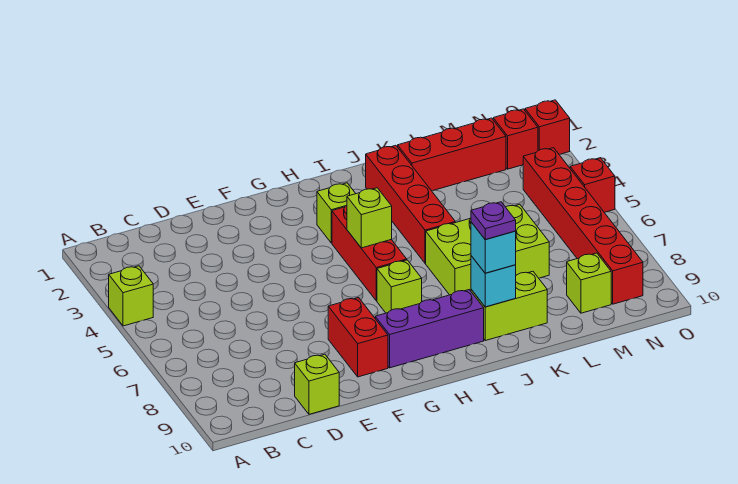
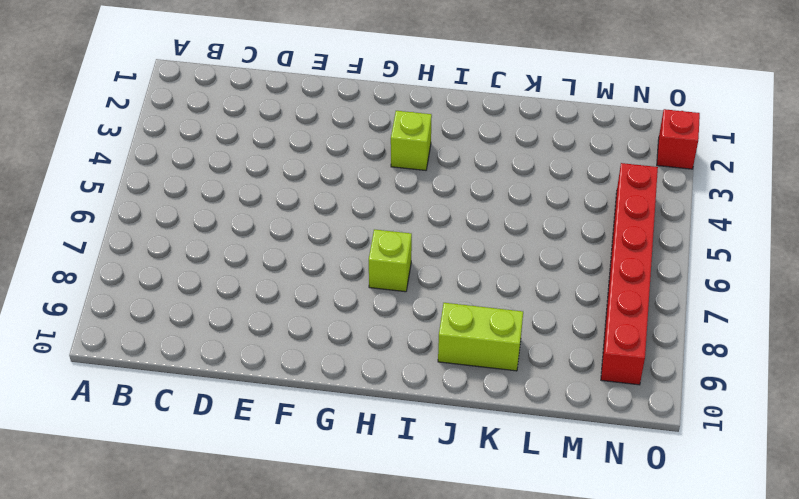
none -> lime 1x1 brick [109,266,153,326]
none -> lime 1x1 brick [295,354,339,414]
none -> red 1x2 brick [328,298,388,377]

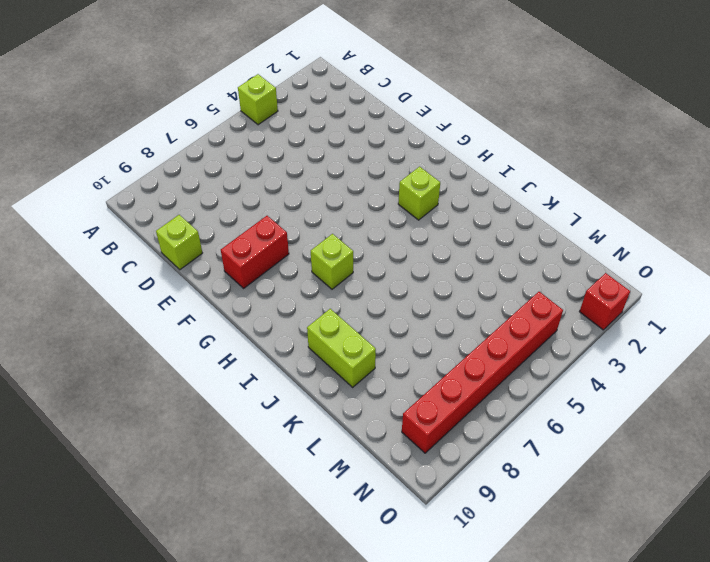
none -> purple 1x3 brick [375,290,484,368]
none -> red 1x3 brick [332,205,407,301]
none -> red 1x4 brick [366,145,455,263]

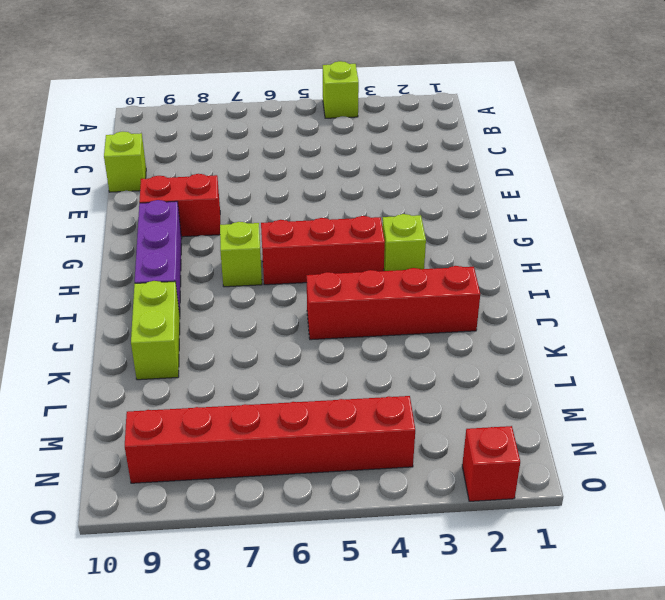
none -> lime 2x3 brick [426,204,549,295]
none -> red 1x3 brick [398,118,506,191]
none -> lime 1x1 brick [567,253,611,313]

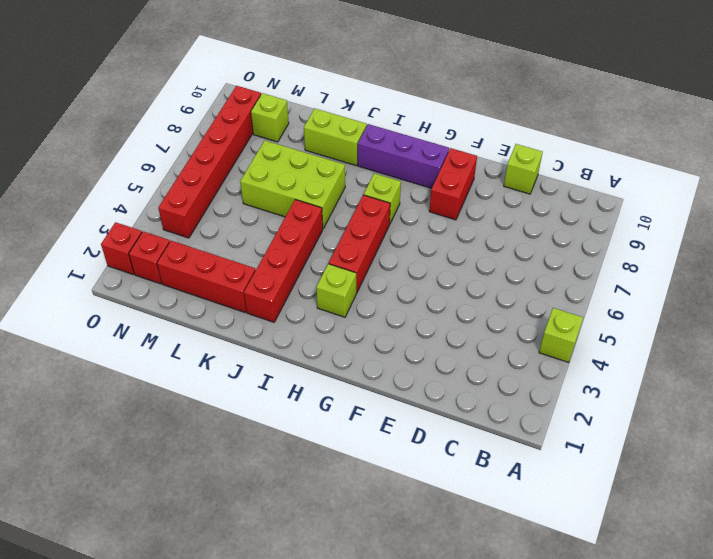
none -> red 1x1 brick [570,158,615,212]
none -> lime 1x1 brick [347,188,392,248]
none -> cyan 1x1 brick [471,256,516,307]

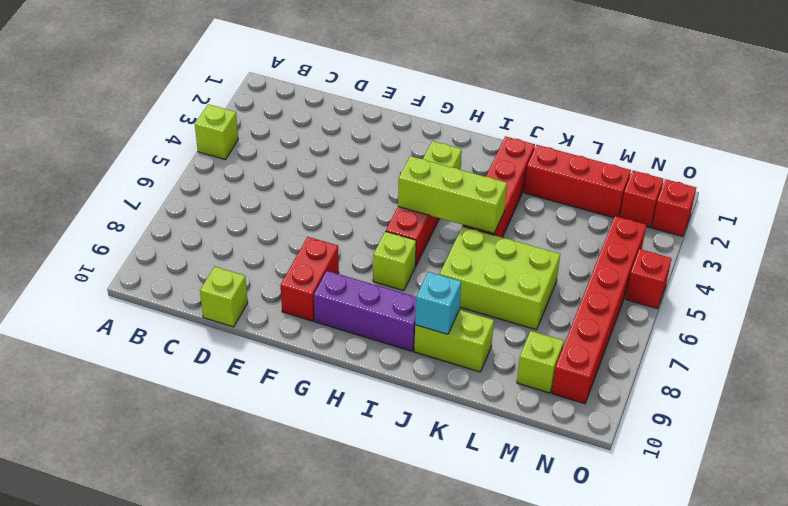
lime 1x3 brick [398,156,507,233] -> lime 1x1 brick [347,188,392,248]
none -> cyan 1x1 brick [471,222,516,273]
none -> purple 1x1 plate [471,202,516,240]

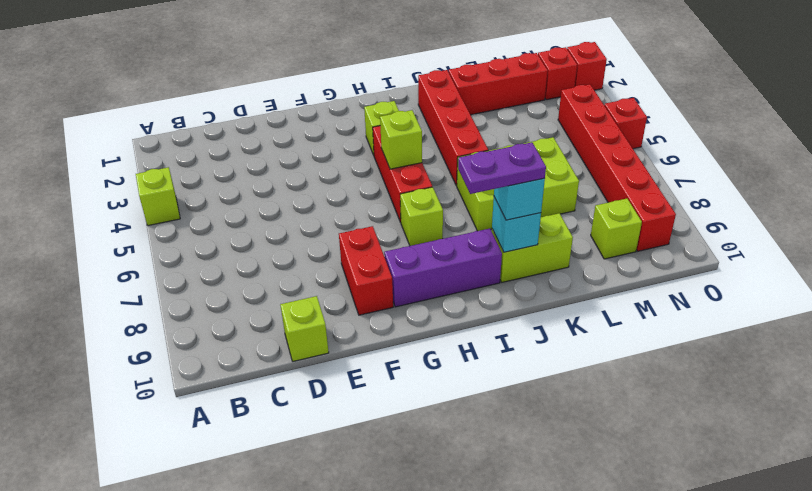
purple 1x2 plate [458,142,546,194] -> purple 1x1 plate [471,202,516,240]

